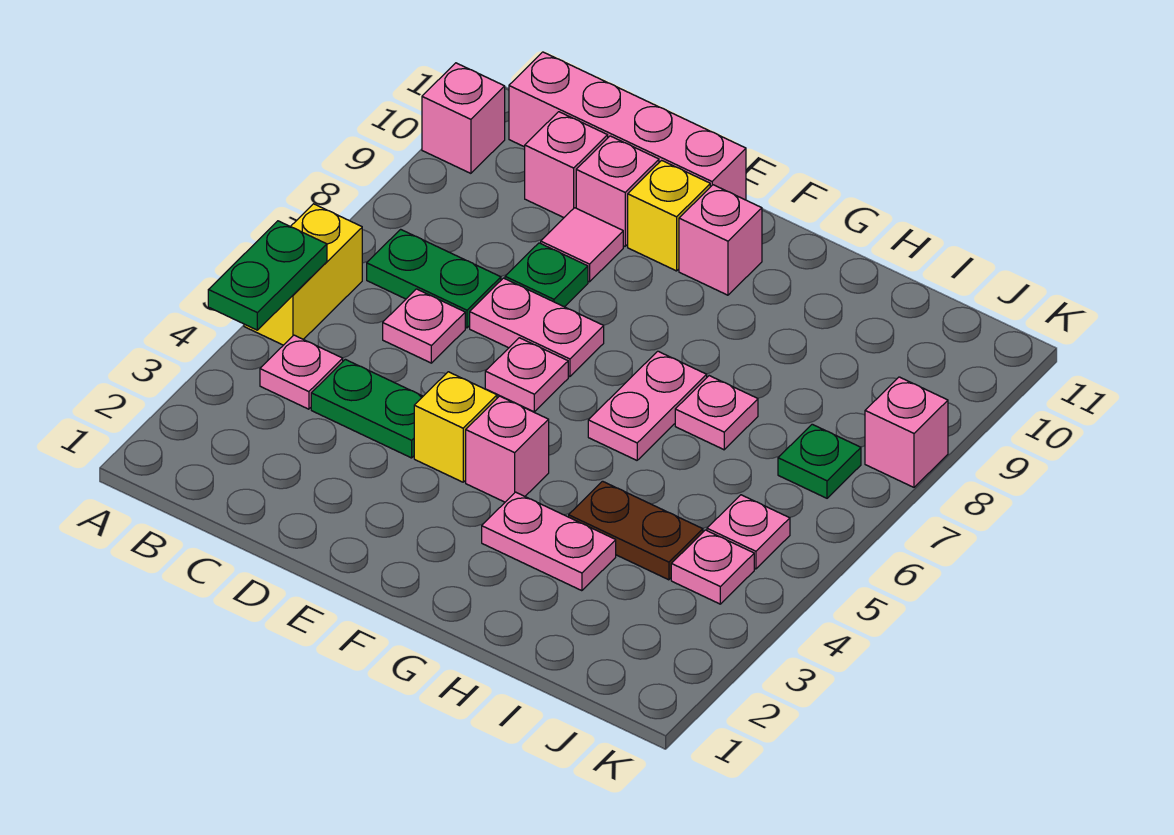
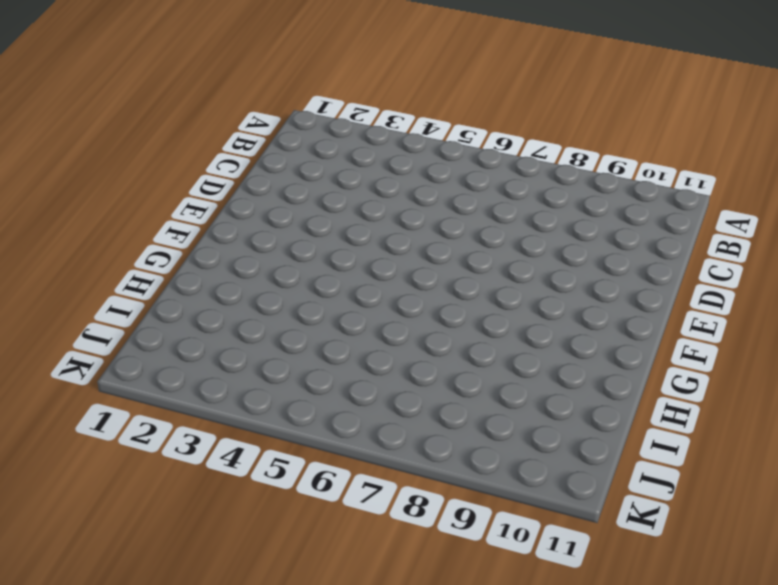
none -> yellow 1x2 brick [244,204,362,345]
none -> pink 1x1 brick [422,63,505,173]
none -> pink 1x1 plate [260,335,343,409]

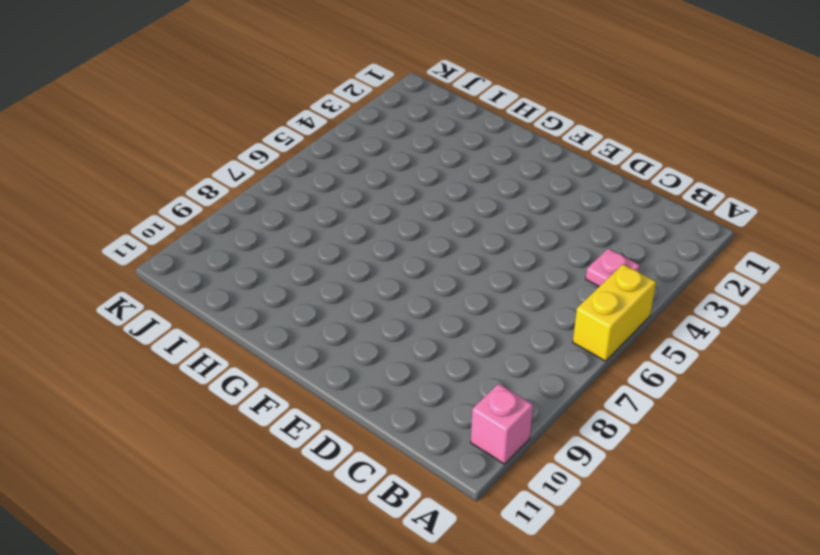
none -> green 1x2 plate [367,229,501,328]
none -> pink 1x4 brick [509,52,746,200]
none -> green 1x2 plate [311,359,423,458]

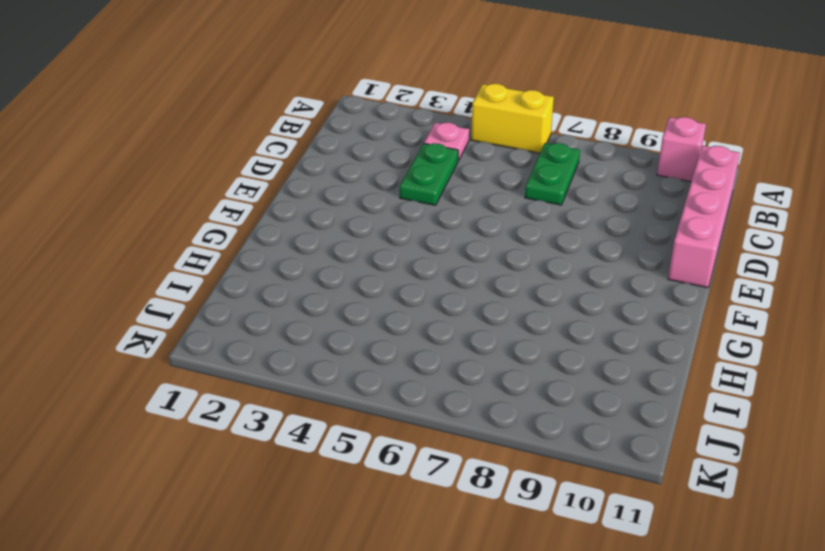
none -> pink 1x1 plate [383,289,465,363]
none -> pink 1x1 brick [525,112,608,217]
none -> pink 1x2 plate [470,278,604,377]

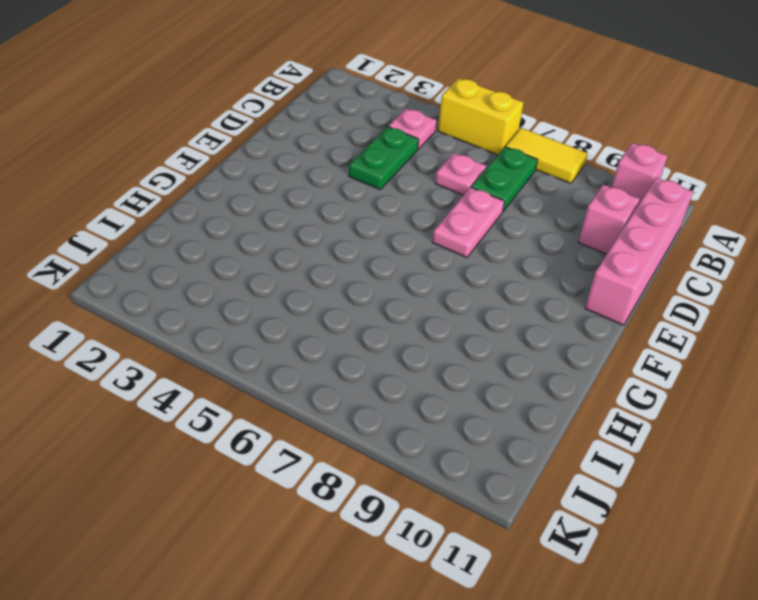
yellow 1x2 tile [505,128,588,183] -> none
none -> green 1x1 plate [505,243,588,307]
none -> pink 1x1 tile [541,208,623,282]
none -> pink 1x1 brick [576,136,659,246]

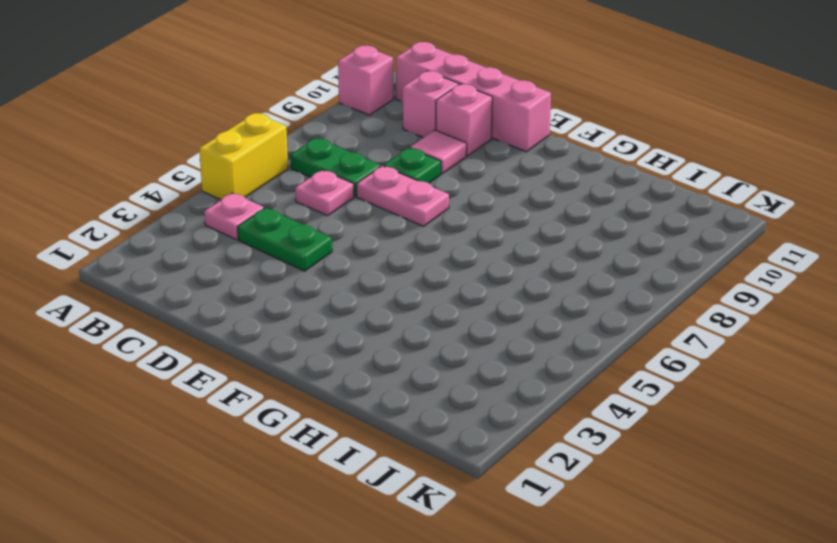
none -> yellow 1x1 brick [414,372,497,482]
none -> pink 1x1 plate [485,338,568,412]
none -> yellow 1x1 brick [628,160,710,271]

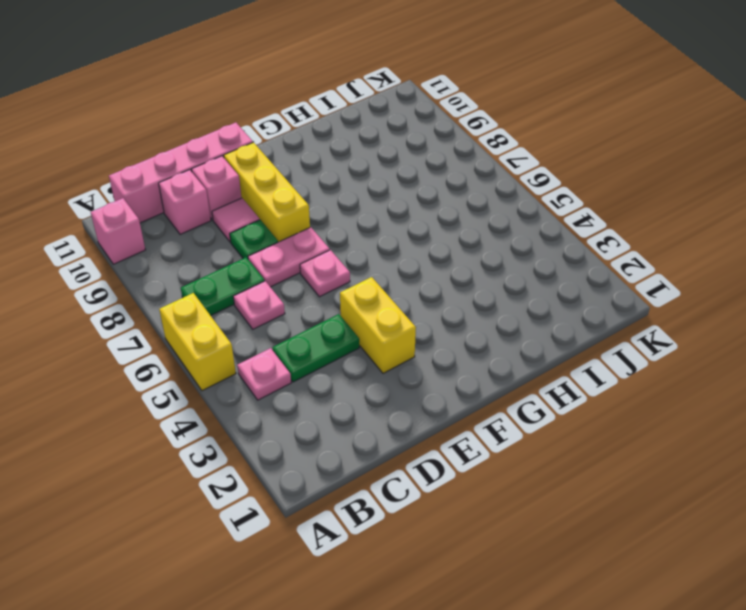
yellow 1x2 brick [340,277,416,373] -> yellow 1x1 brick [414,372,497,482]
yellow 1x3 brick [224,142,310,242] -> yellow 1x1 brick [628,160,710,271]
none -> pink 1x1 brick [466,396,549,502]
none -> pink 1x1 brick [679,185,762,295]
none -> pink 1x2 plate [482,492,616,591]

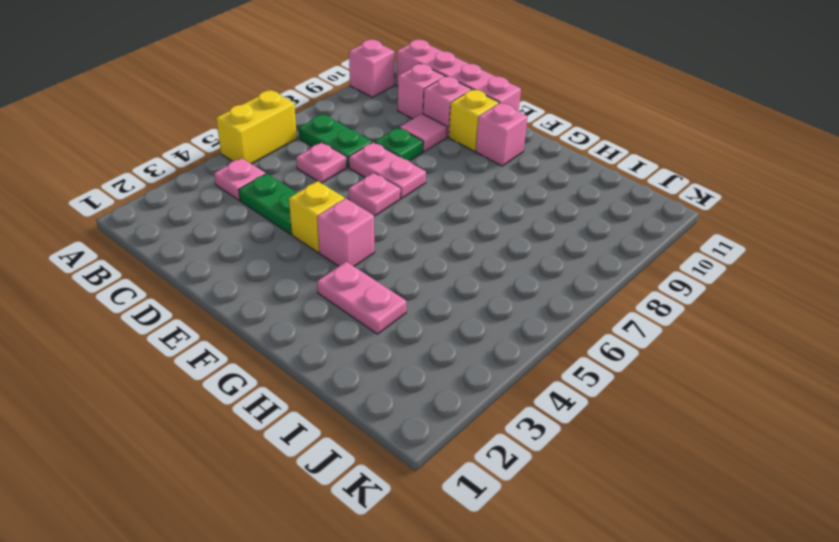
none -> pink 1x2 plate [588,351,707,460]
none -> brown 1x2 plate [569,481,703,580]
none -> pink 1x1 plate [675,376,758,450]

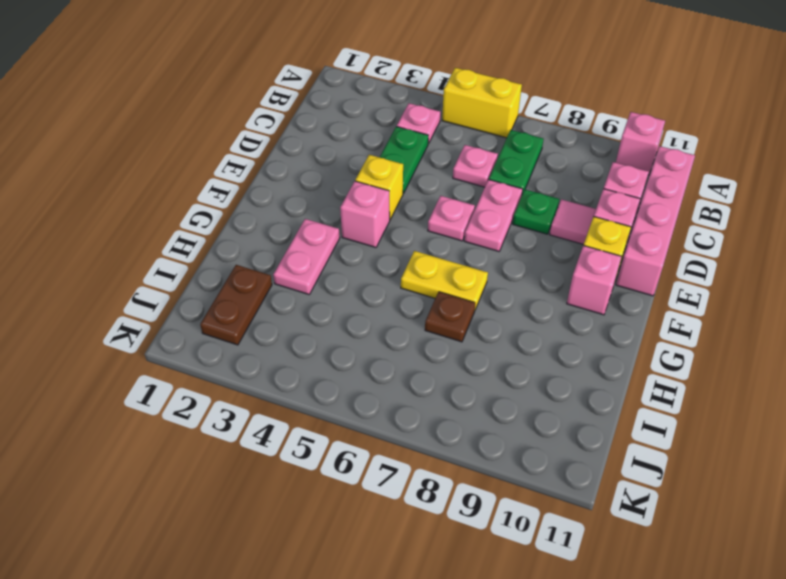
yellow 1x2 plate [401,251,488,309] -> pink 1x2 plate [588,351,707,460]
brown 1x1 plate [425,292,475,342] -> pink 1x1 plate [675,376,758,450]
brown 1x2 plate [200,265,272,345] -> brown 1x2 plate moved to [569,481,703,580]
none -> pink 1x1 plate [671,530,754,604]
none -> pink 1x1 plate [707,495,790,569]
none -> green 1x1 plate [778,424,861,498]

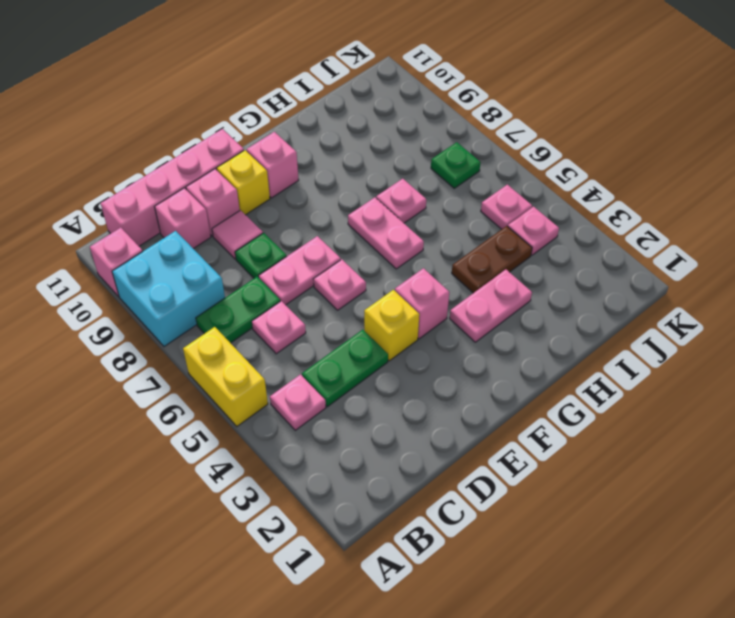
cyan 2x2 brick [112,231,225,347] -> none
none -> pink 1x1 brick [865,377,948,487]
none -> green 1x2 plate [208,221,327,330]

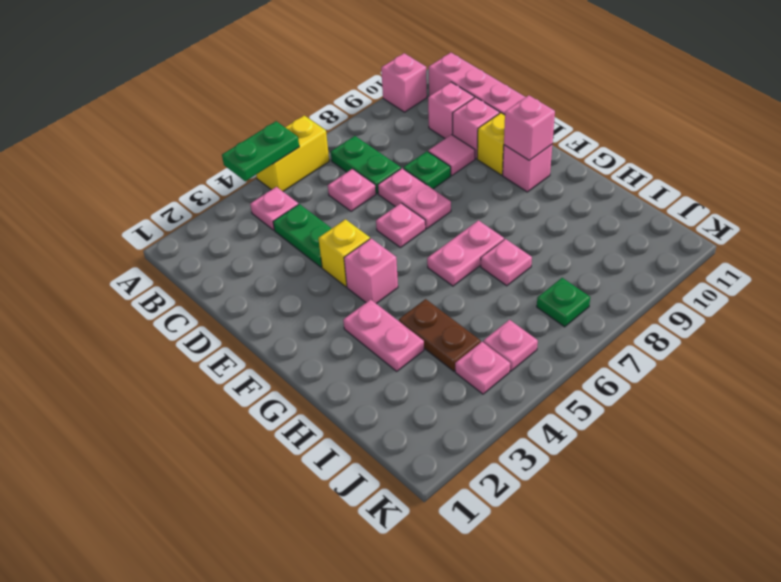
pink 1x1 brick [504,95,555,160] -> pink 1x1 brick moved to [865,377,948,487]

